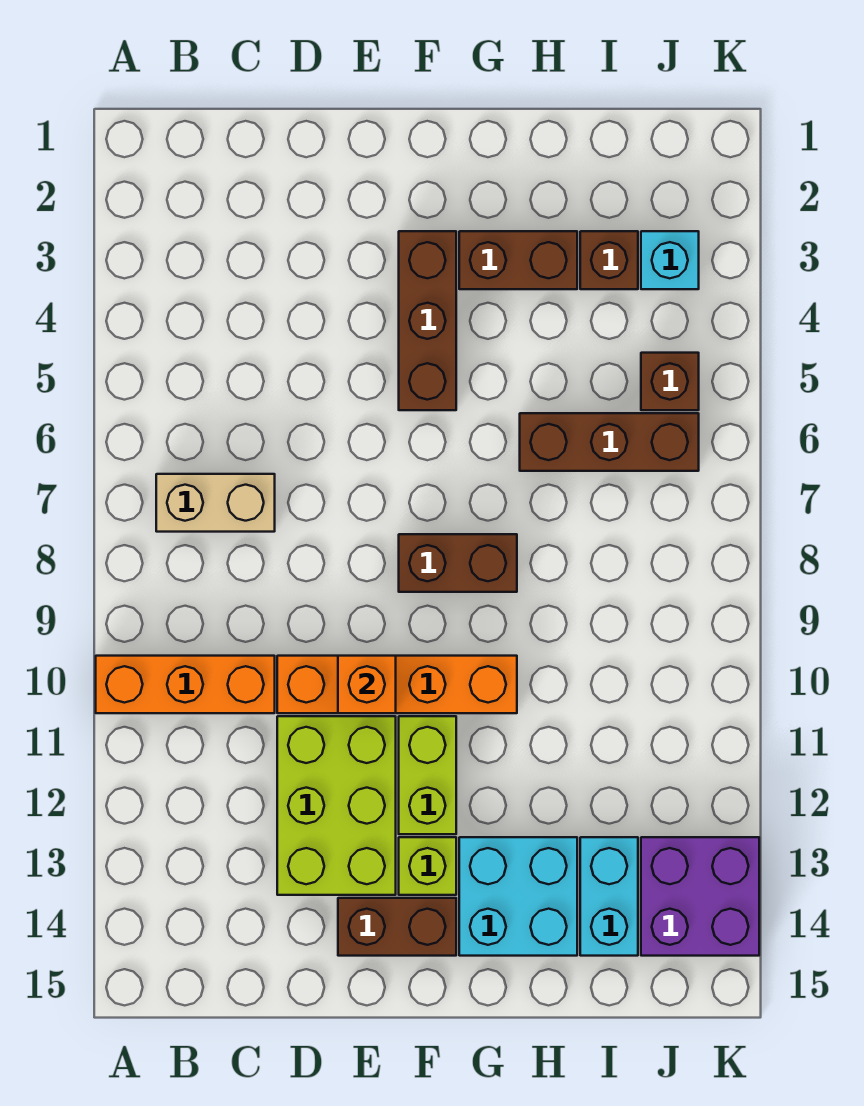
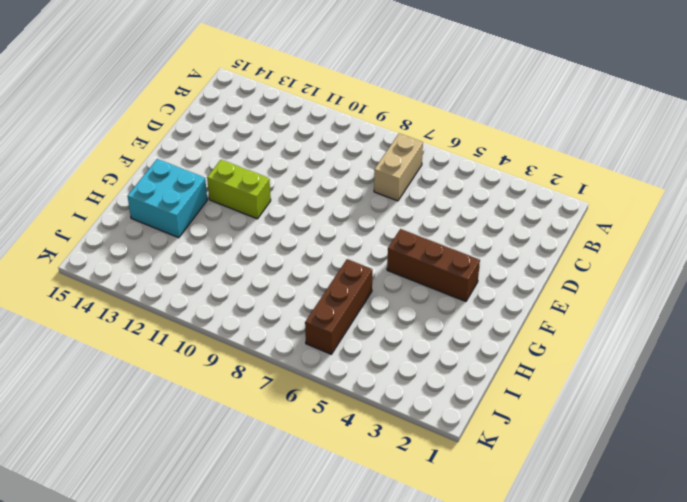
none -> orange 1x3 brick [96,656,275,713]
none -> orange 1x4 brick [277,656,517,713]
none -> lime 2x3 brick [277,716,396,895]

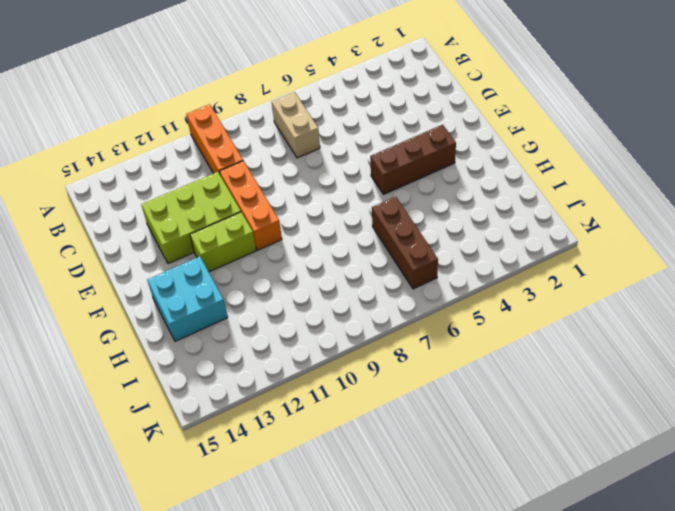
orange 1x3 brick [219,161,282,250] -> orange 1x4 brick [277,656,517,713]
none -> brown 1x2 brick [338,898,456,956]
none -> brown 1x2 brick [399,534,517,592]
none -> lime 1x1 brick [399,837,456,895]

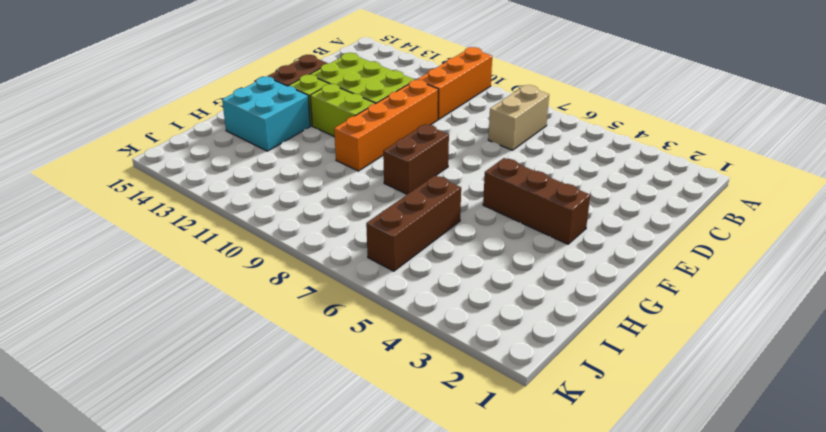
none -> brown 1x2 brick [459,231,577,289]
none -> brown 1x1 brick [580,231,638,289]
none -> cyan 1x2 brick [580,837,638,956]

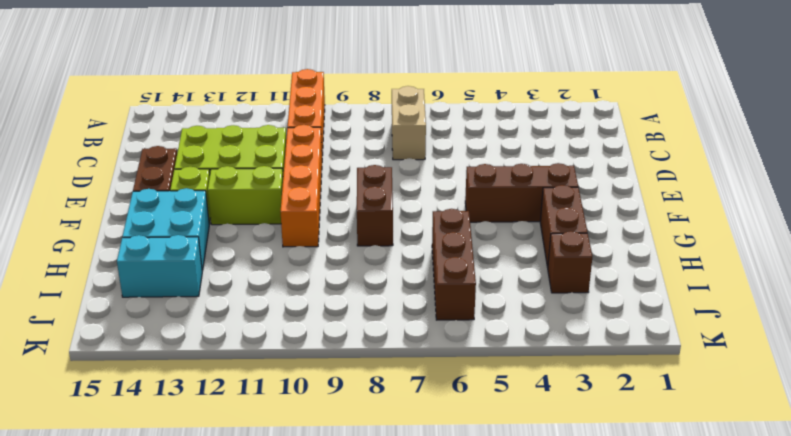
none -> cyan 1x1 brick [641,231,699,289]
none -> brown 1x1 brick [641,353,699,410]
none -> purple 2x2 brick [641,837,759,956]

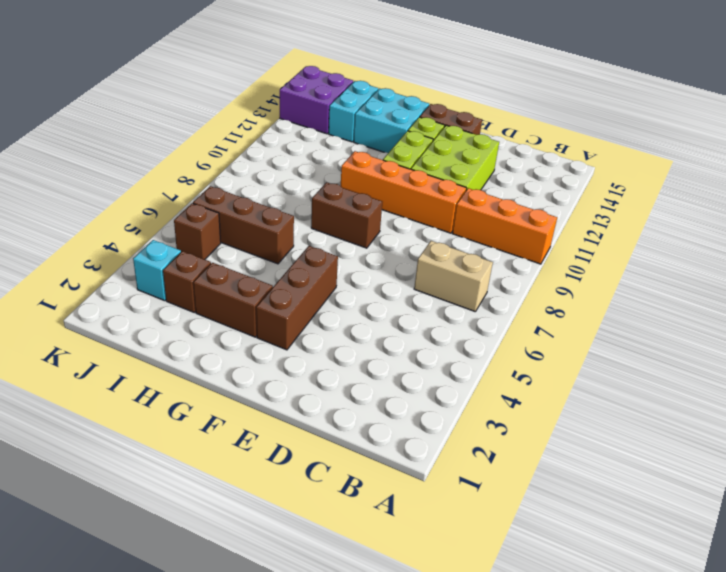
none -> orange 1x1 brick [338,656,396,713]

